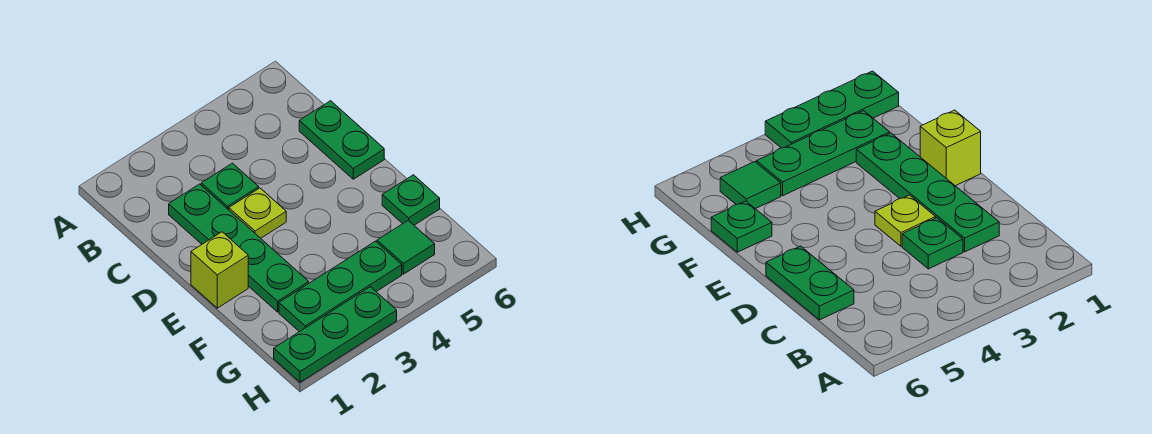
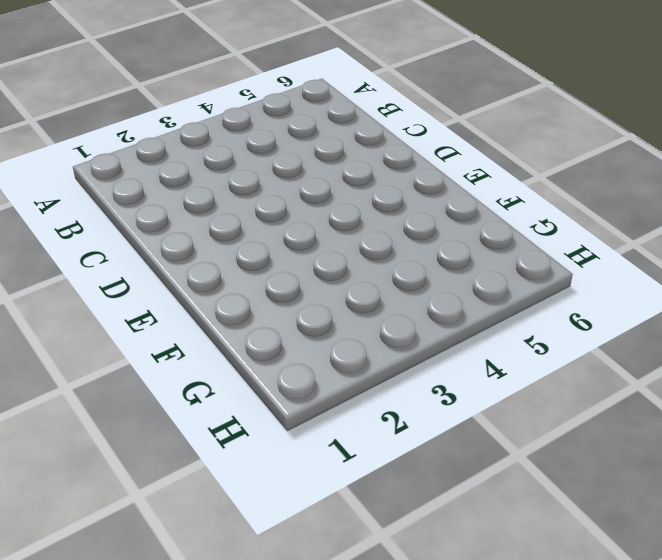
none -> green 1x4 plate [169,184,309,312]
none -> green 1x1 plate [201,163,259,210]

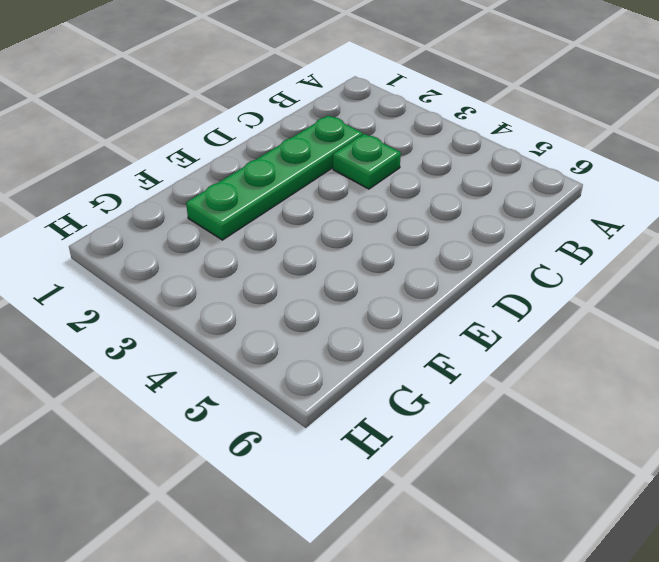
none -> green 1x2 plate [299,101,384,179]
none -> lime 1x1 plate [229,188,286,238]

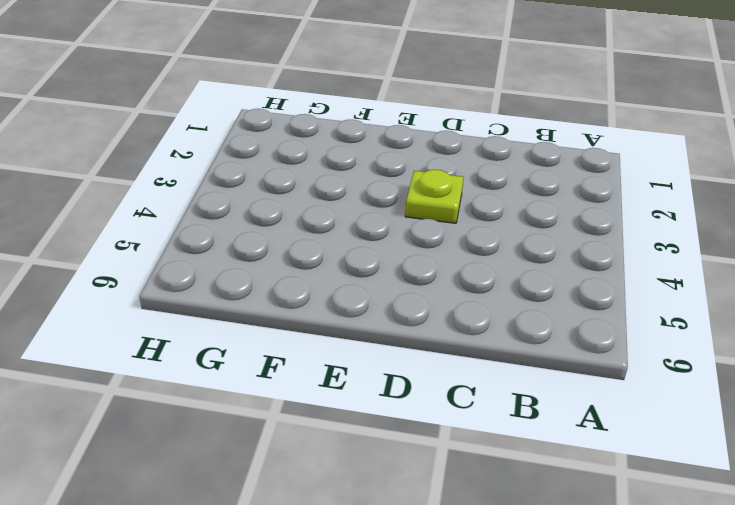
none -> green 1x4 plate [169,184,309,312]
none -> green 1x1 plate [201,163,259,210]

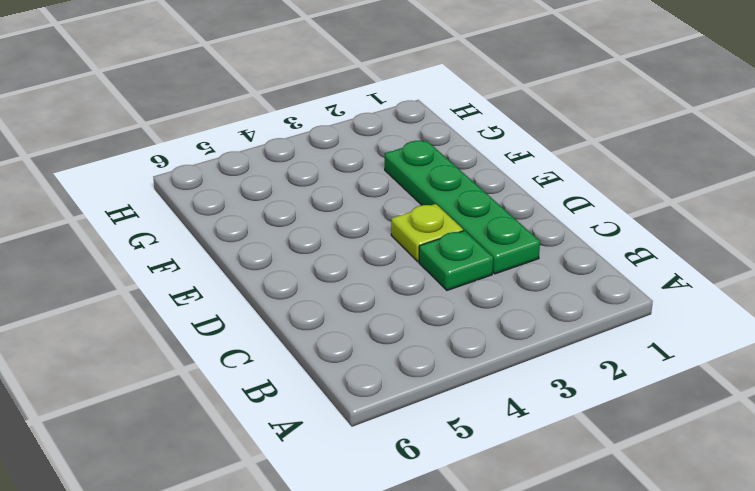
none -> green 1x2 plate [299,101,384,179]
none -> lime 1x1 brick [191,232,248,308]

